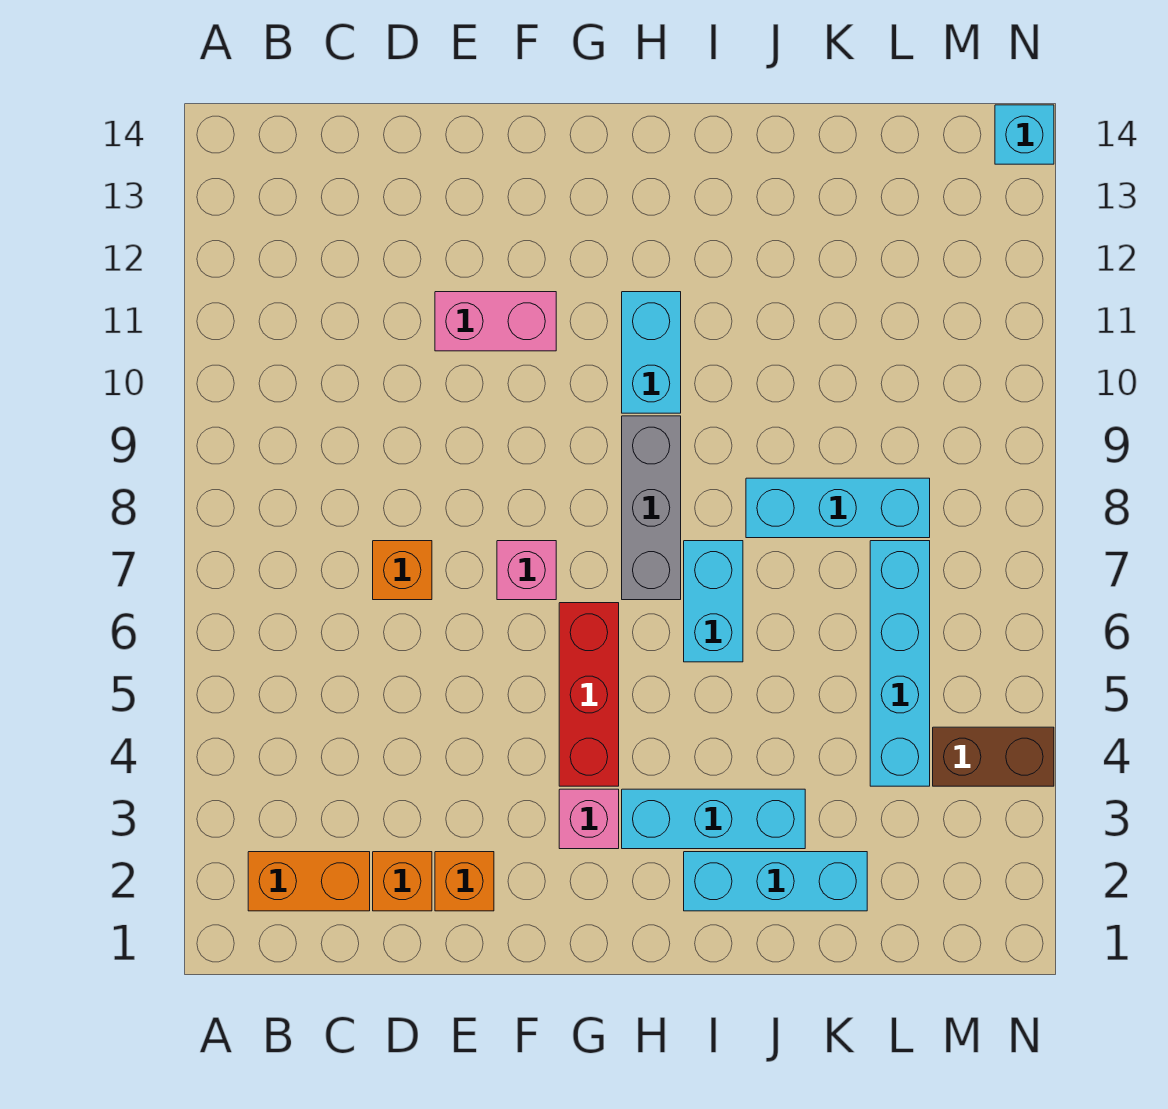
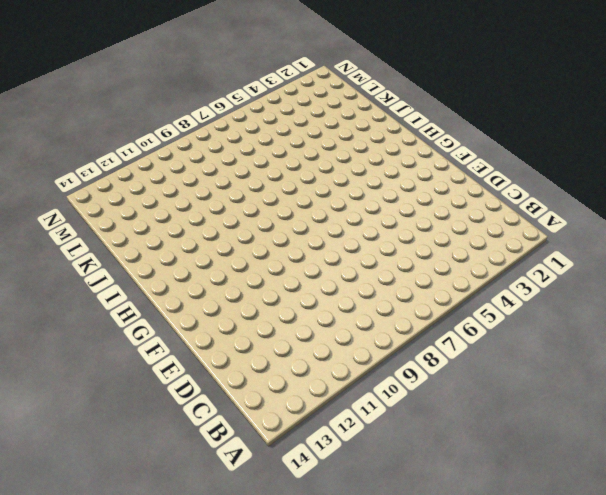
none -> orange 1x2 brick [248,852,370,911]
none -> orange 1x1 brick [373,852,432,911]
none -> orange 1x1 brick [373,541,432,600]

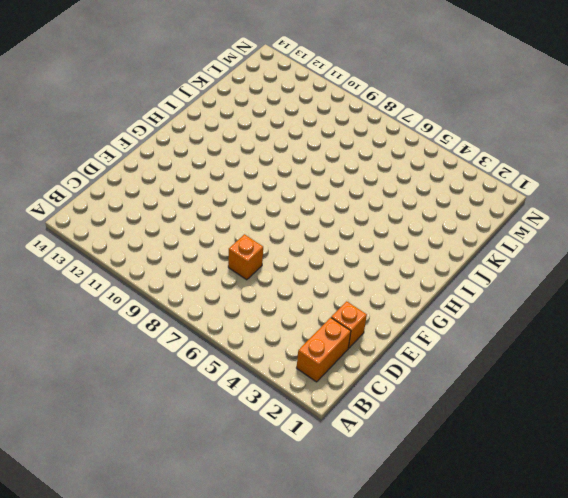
none -> orange 1x1 brick [435,852,494,911]
none -> pink 1x2 brick [435,292,556,351]
none -> pink 1x1 brick [497,541,556,600]

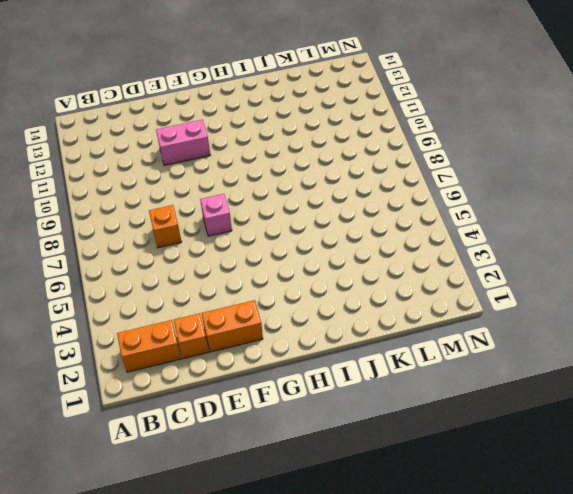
orange 1x2 brick [201,300,263,352] -> orange 1x1 brick [435,852,494,911]
none -> pink 1x1 brick [559,789,619,849]
none -> red 1x3 brick [559,603,619,786]
none -> cyan 1x3 brick [622,789,805,849]

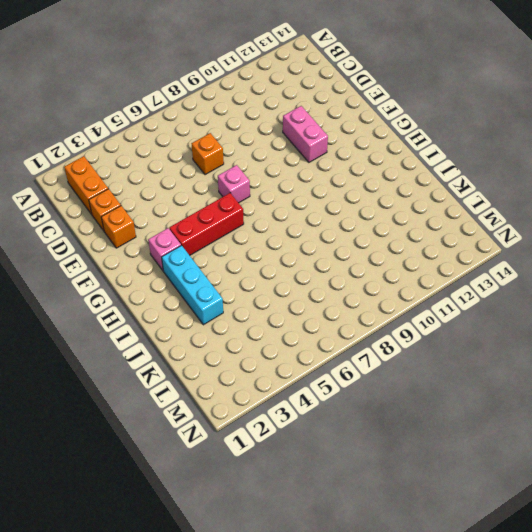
none -> grey 1x3 brick [622,416,681,600]
none -> cyan 1x2 brick [622,292,681,413]
none -> cyan 1x3 brick [684,852,867,911]

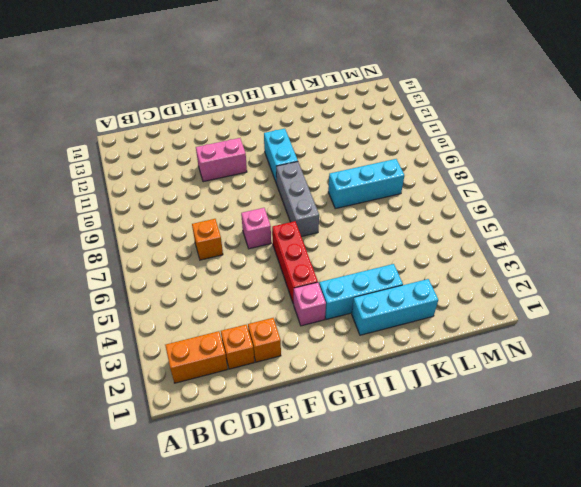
none -> cyan 1x2 brick [684,541,743,662]
none -> cyan 1x4 brick [870,541,930,786]
none -> brown 1x2 brick [933,727,1054,786]

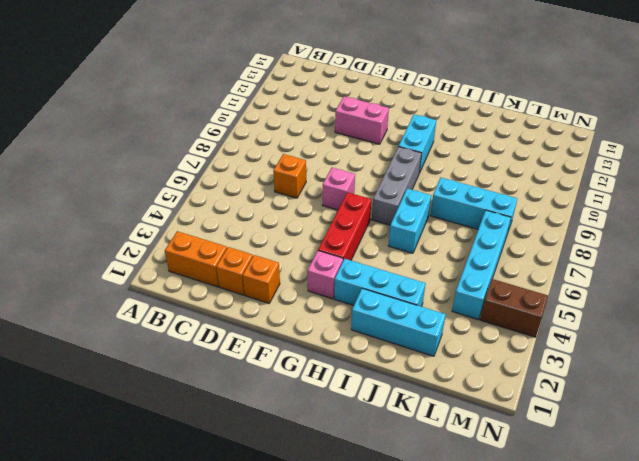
none -> cyan 1x1 brick [995,105,1054,164]

